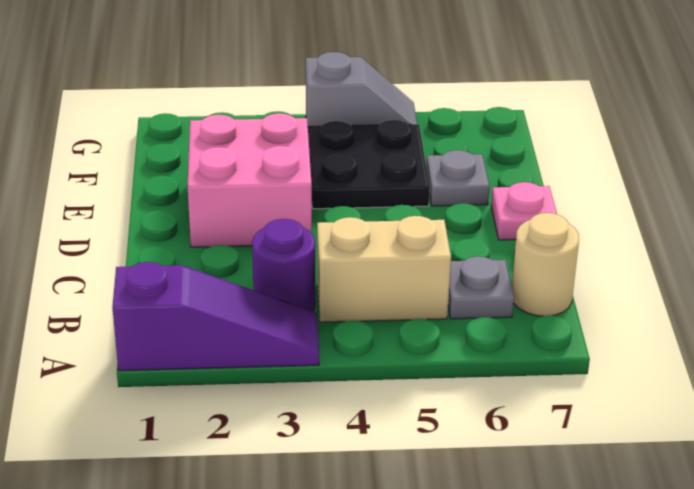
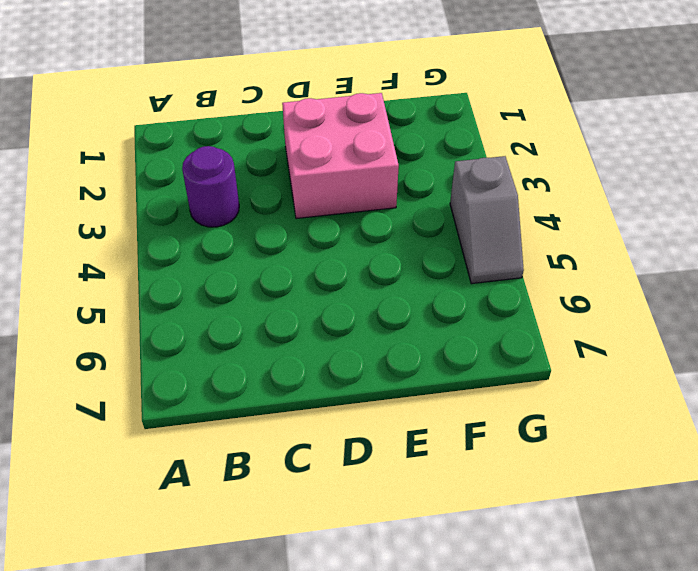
none -> purple 1x3 slope [112,262,319,371]
none -> tan 1x2 brick [317,216,451,322]

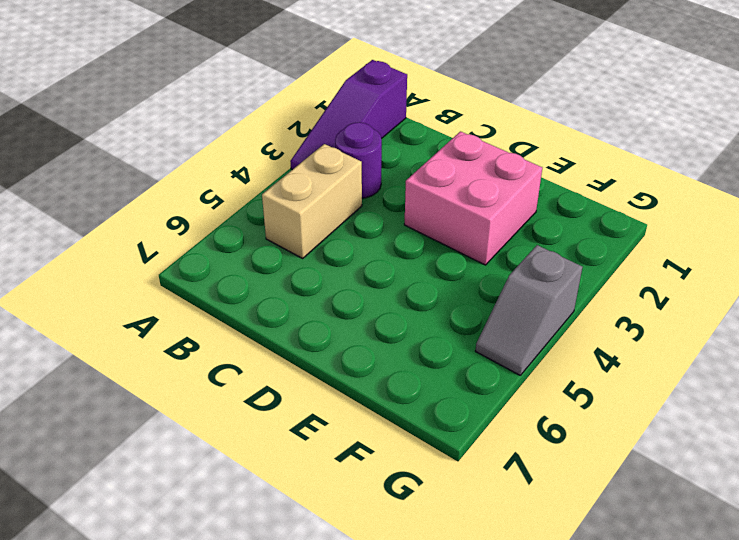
none -> grey 1x1 plate [448,256,514,319]
none -> tan 1x1 round brick [512,213,579,316]

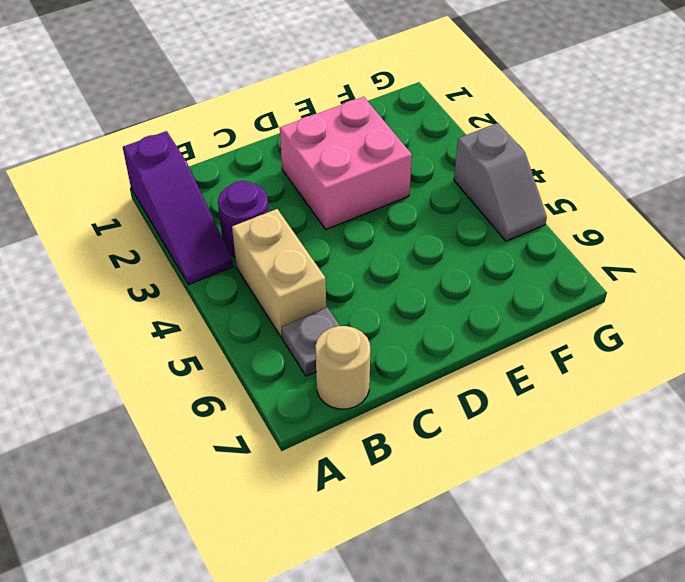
none -> pink 1x1 plate [491,182,557,240]
none -> black 2x2 plate [308,120,430,209]

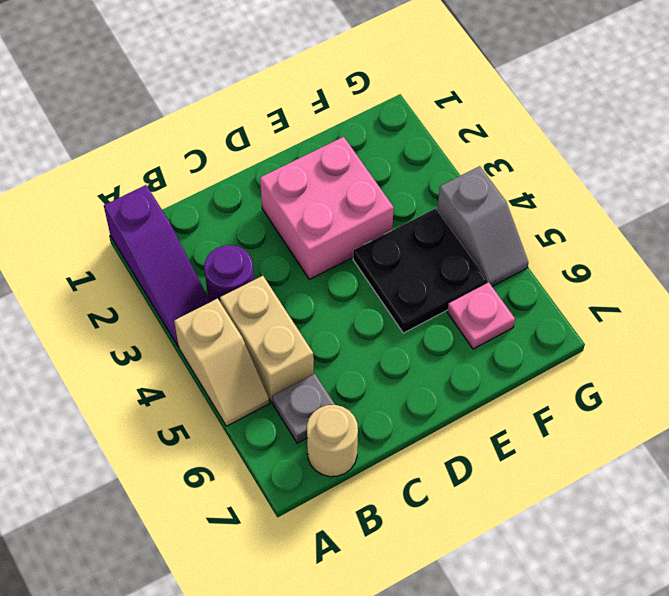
tan 1x2 slope [174,298,269,426] -> none
pink 1x1 plate [447,282,515,349] -> pink 1x1 plate moved to [491,182,557,240]
none -> grey 1x1 plate [426,150,489,206]

